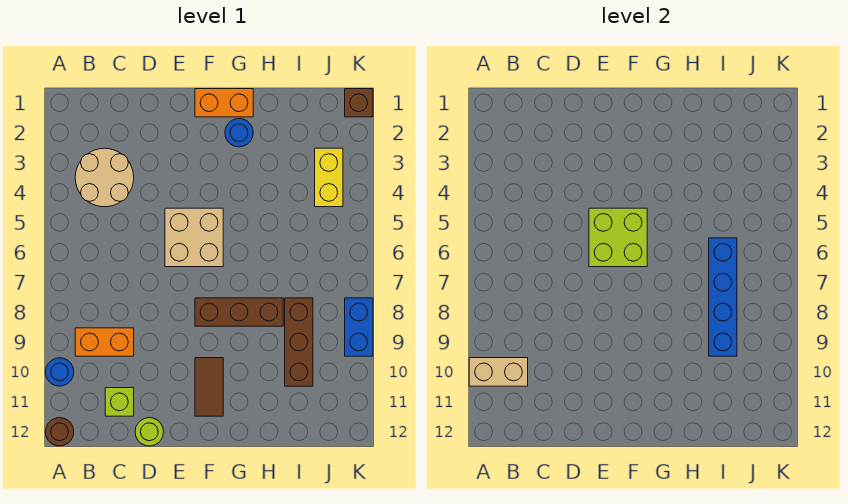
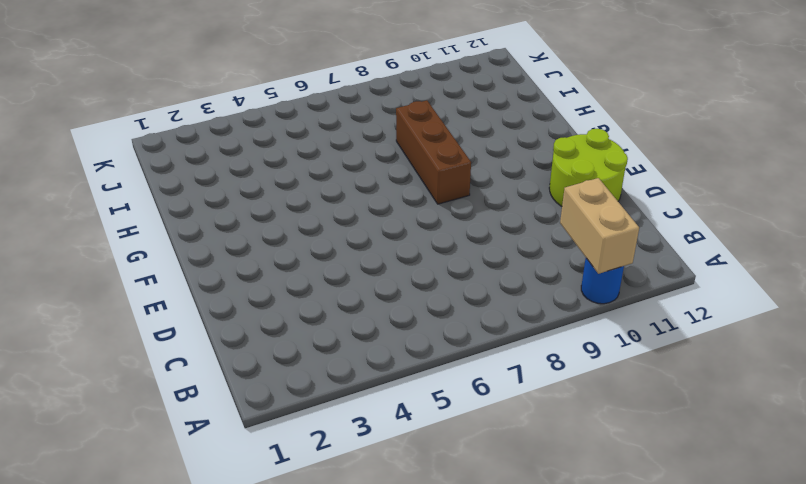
lime 2x2 round brick [549,129,628,206] -> lime 1x1 round brick [135,418,164,446]
none -> brown 1x1 round brick [45,418,74,446]
none -> tan 2x2 round brick [75,148,134,207]
none -> orange 1x2 brick [75,328,134,356]

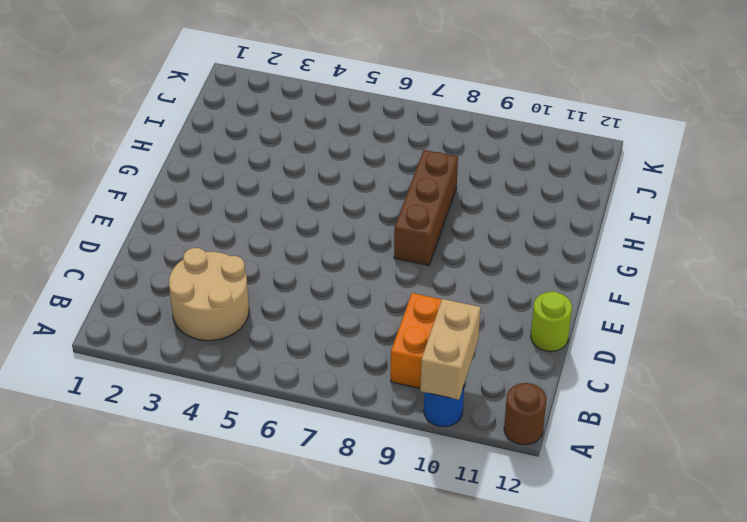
none -> lime 1x1 brick [105,388,134,416]
none -> tan 2x2 brick [165,208,223,267]
none -> orange 1x2 brick [195,89,253,117]

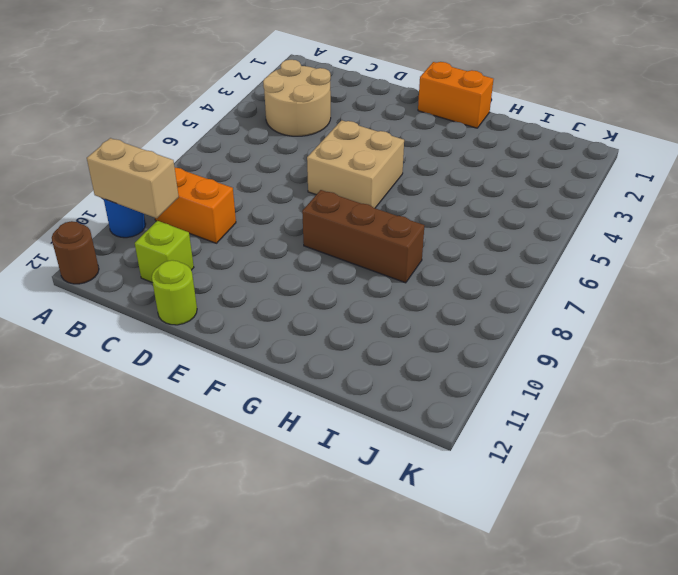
none -> brown 1x2 tile [195,358,223,416]
none -> blue 1x1 round brick [225,119,253,147]
none -> brown 1x3 brick [285,298,313,386]

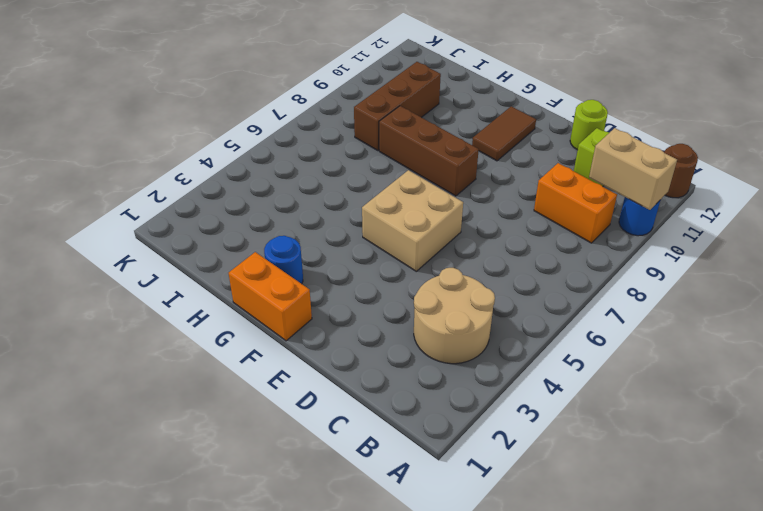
none -> yellow 1x2 brick [315,148,343,207]
none -> brown 1x1 brick [345,89,373,117]
none -> blue 1x2 brick [345,298,373,356]

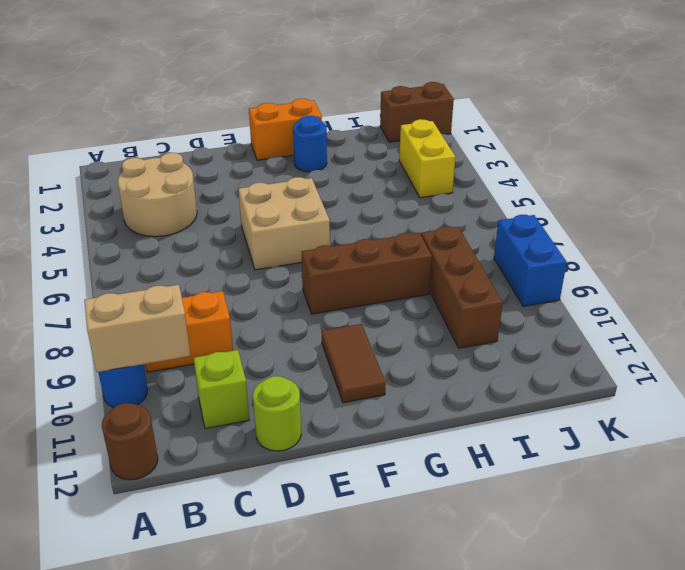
brown 1x2 brick [380,82,454,142] -> brown 1x1 brick [345,89,373,117]
none -> lime 2x2 brick [589,208,647,267]
none -> blue 1x4 brick [709,238,737,356]

